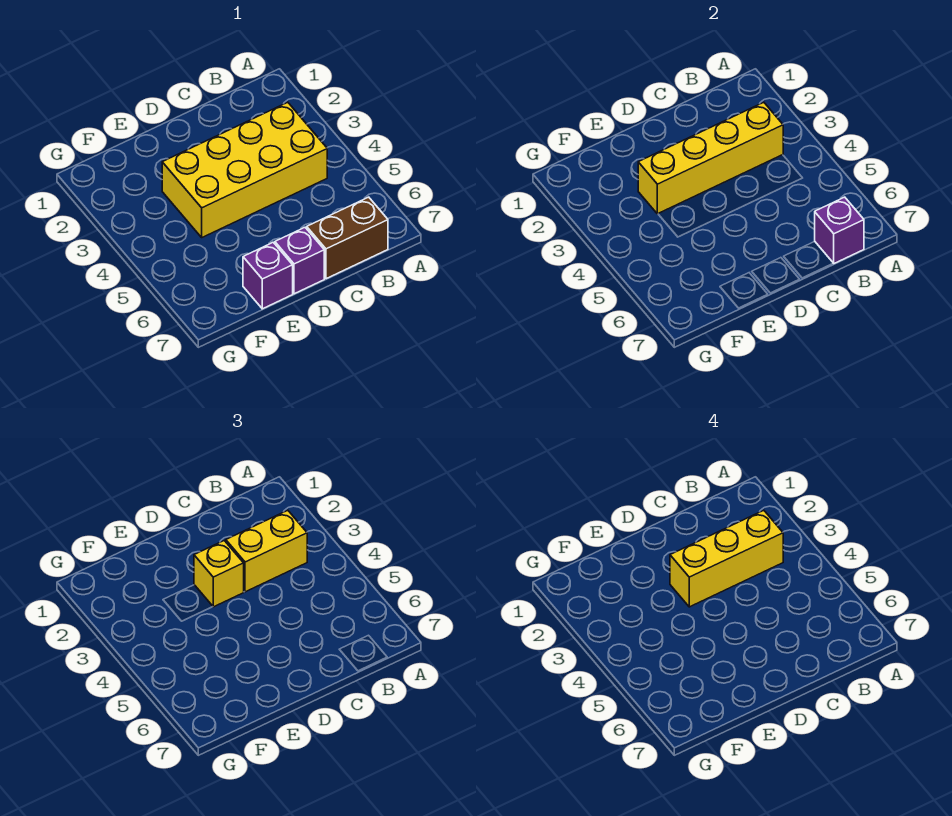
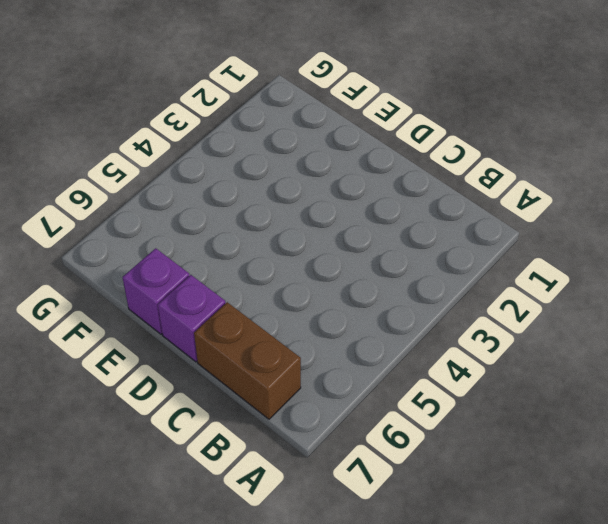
none -> yellow 2x4 brick [162,102,327,237]
none -> yellow 1x4 brick [638,102,783,214]

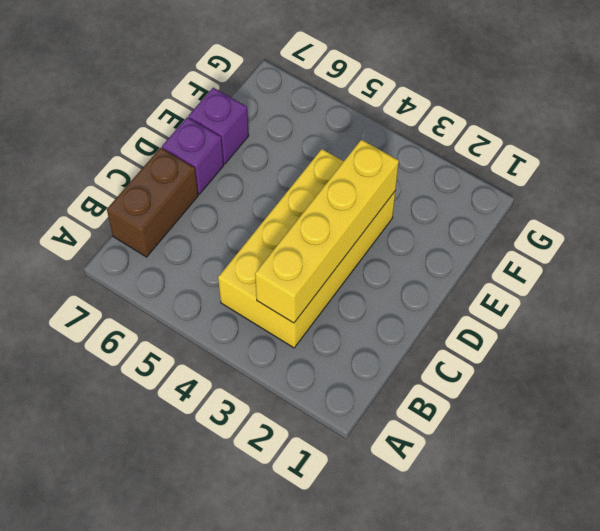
none -> purple 1x1 brick [815,197,864,263]
none -> yellow 1x2 brick [226,510,307,592]

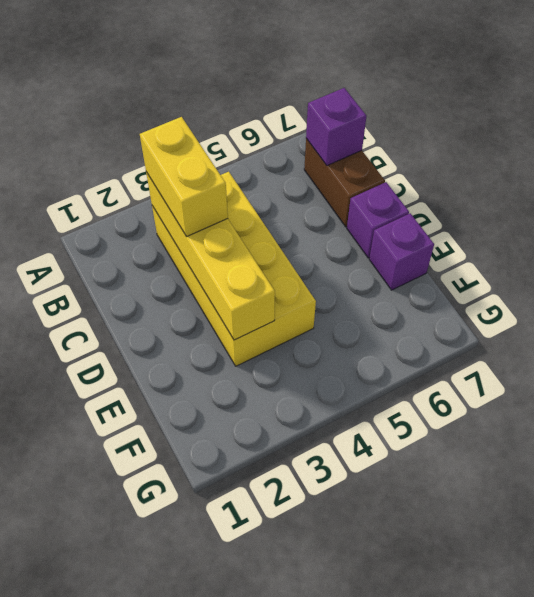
none -> yellow 1x1 brick [194,541,244,607]
none -> yellow 1x3 brick [670,510,783,607]

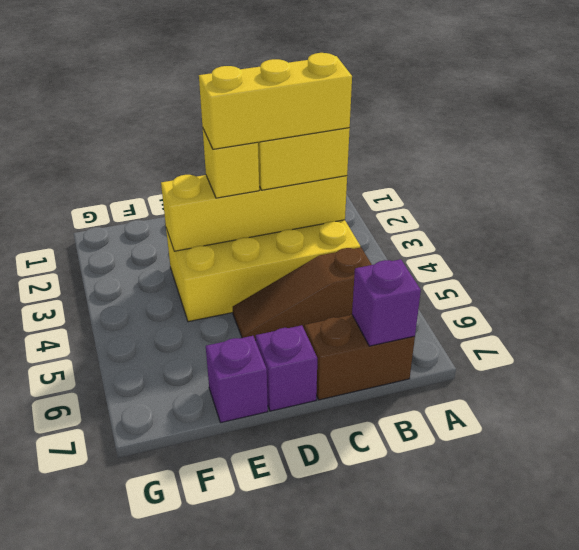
brown 1x3 slope [233,247,372,340] -> none

